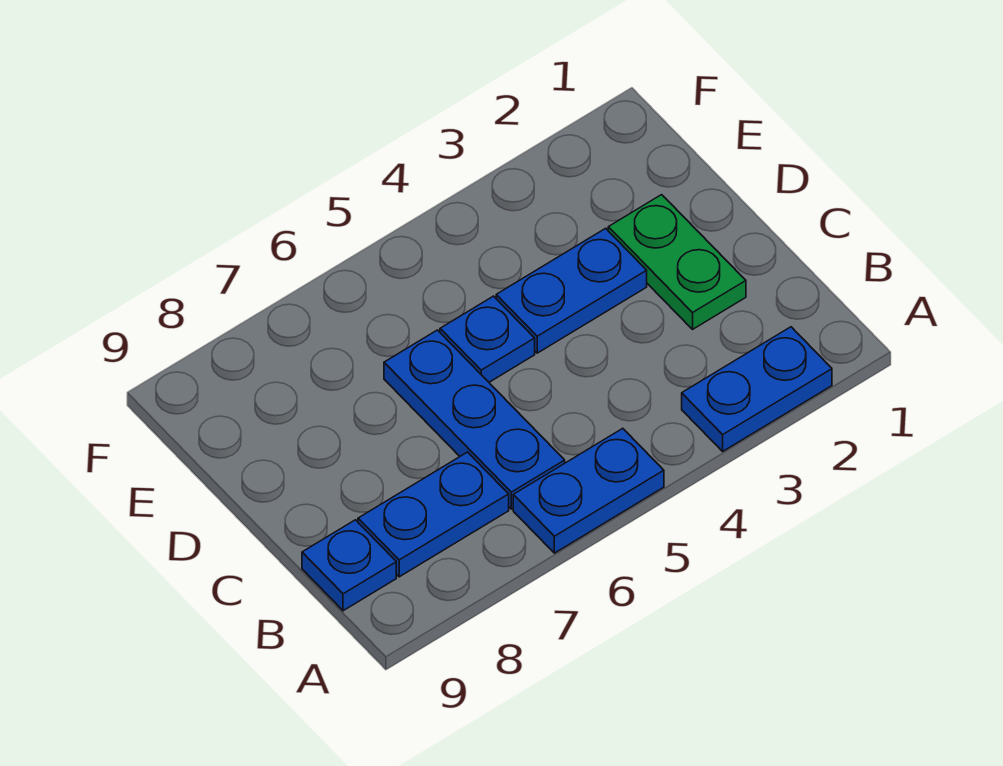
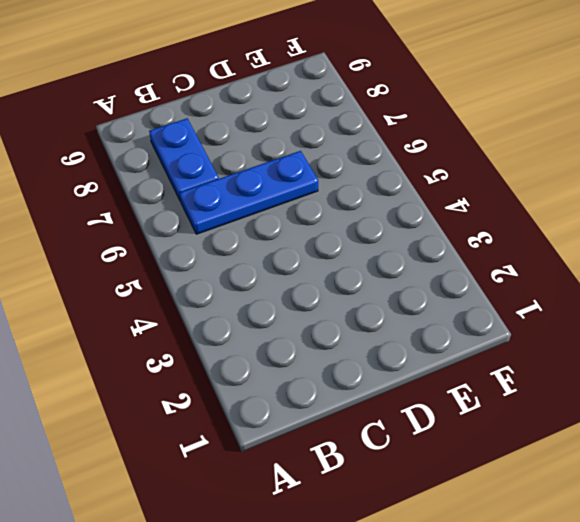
none -> blue 1x2 plate [682,327,832,451]
none -> blue 1x2 plate [513,428,664,553]

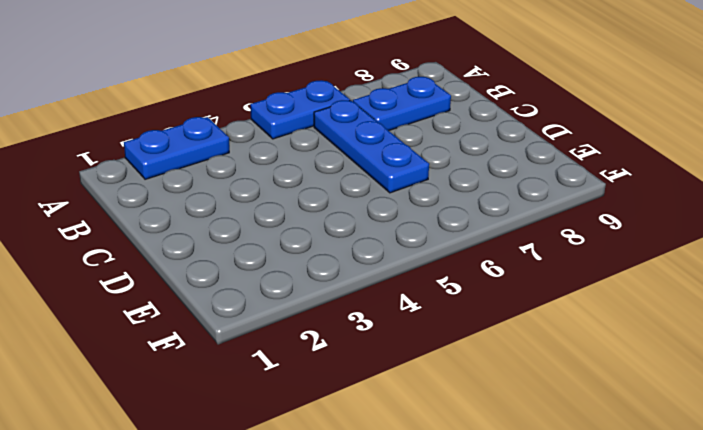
none -> blue 1x1 plate [302,520,396,611]
none -> green 1x2 plate [608,195,746,329]

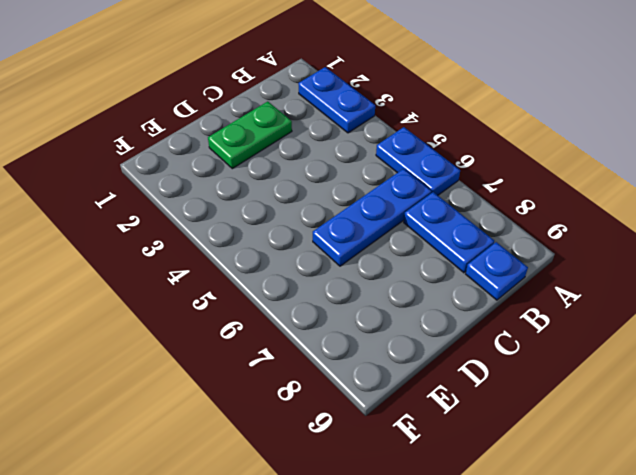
none -> blue 1x2 plate [496,228,647,353]
none -> blue 1x1 plate [440,296,535,382]

